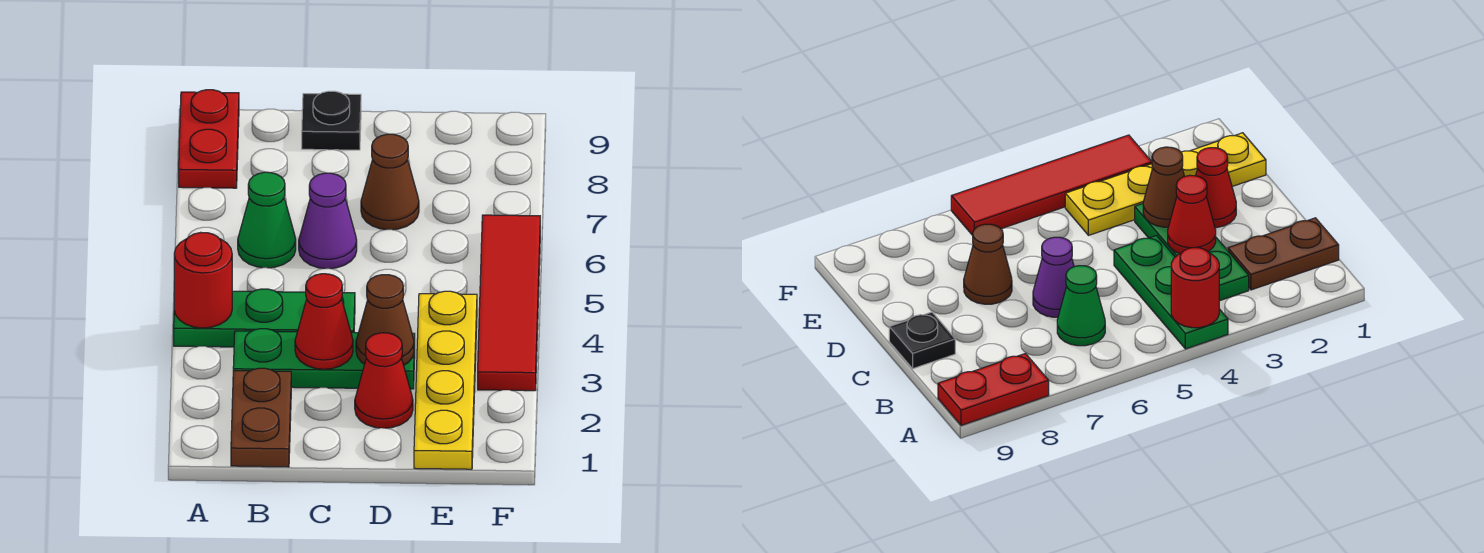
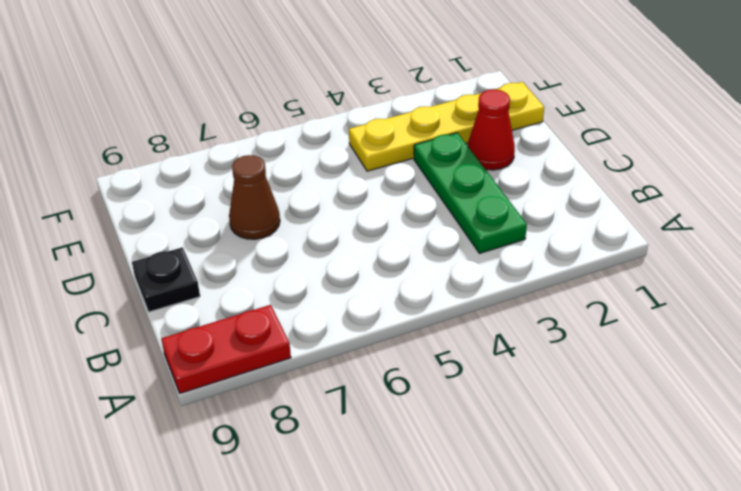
none -> green 1x3 plate [174,289,355,347]
none -> brown 1x2 plate [231,368,291,467]
none -> green 1x1 cone [238,172,296,268]

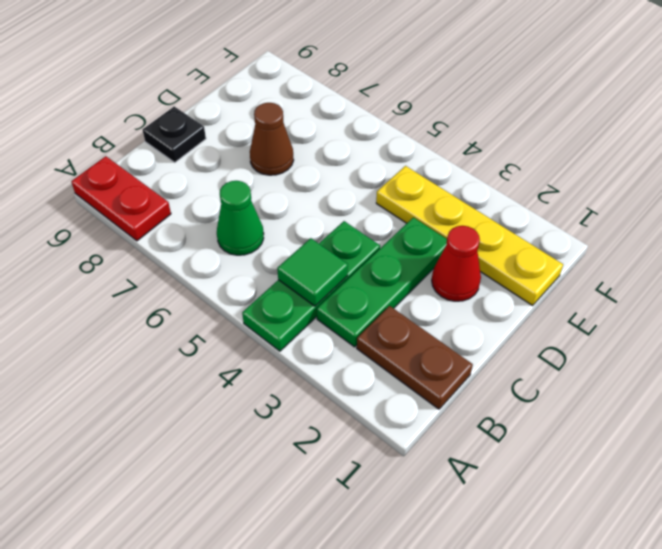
green 1x1 tile [277,238,348,306] -> none
none -> purple 1x1 cone [299,173,357,269]
none -> red 1x4 tile [478,215,540,391]
none -> red 1x1 round brick [174,232,232,328]

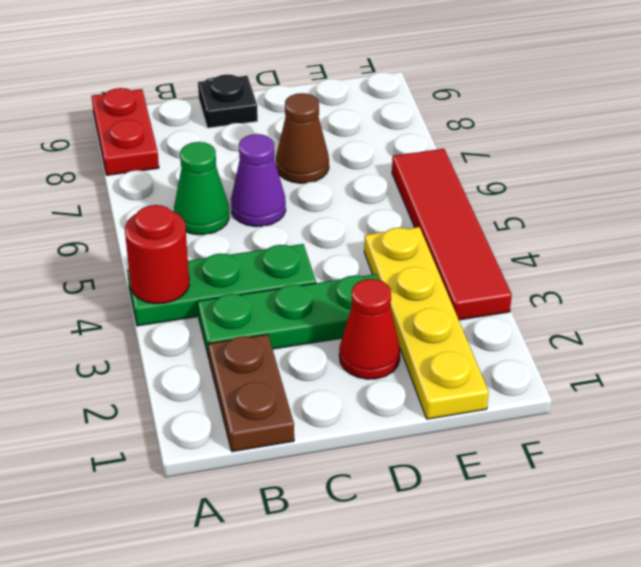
none -> red 1x1 cone [295,274,353,369]
none -> brown 1x1 cone [356,275,414,365]

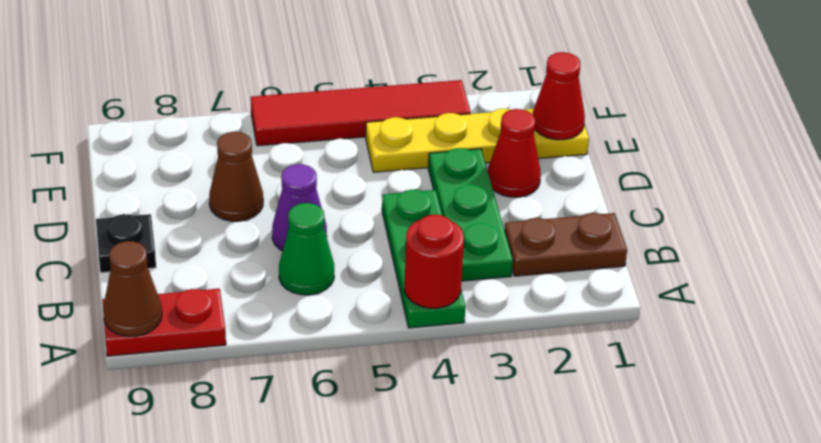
brown 1x1 cone [103,241,162,336] -> brown 1x1 cone moved to [356,275,414,365]
red 1x1 cone [533,52,585,140] -> red 1x1 cone moved to [295,274,353,369]

